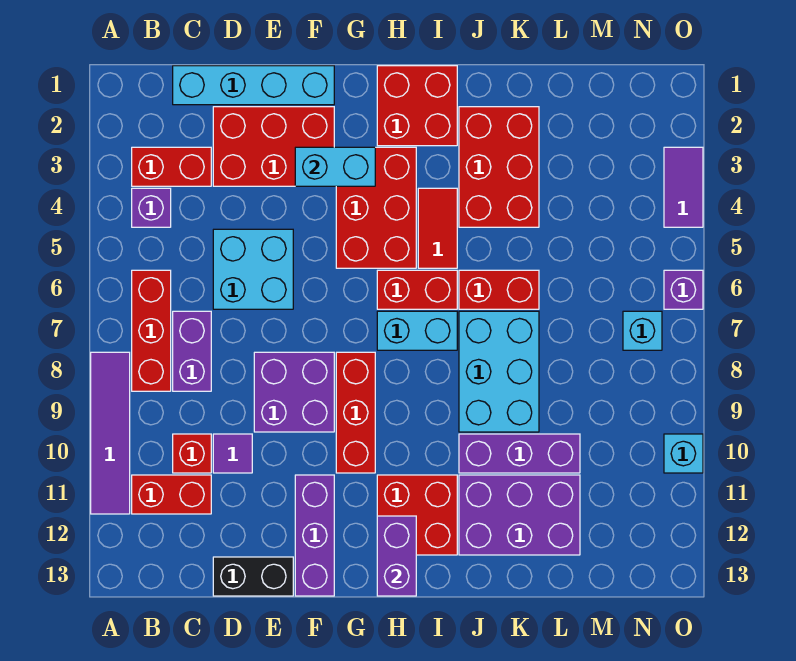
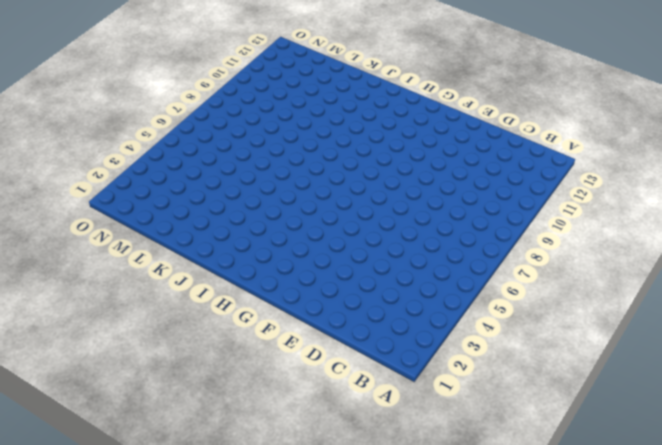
none -> purple 1x4 tile [91,352,130,514]
none -> red 1x2 brick [132,147,211,186]
none -> purple 1x1 brick [132,188,171,227]
none -> red 1x3 brick [132,270,171,391]

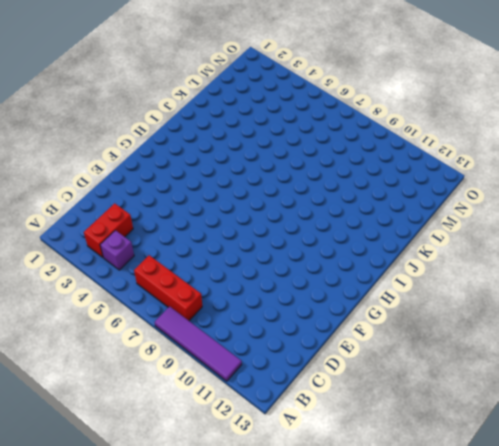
none -> red 1x2 brick [132,475,211,514]
none -> cyan 1x4 brick [173,66,334,105]
none -> purple 1x2 brick [173,311,211,391]
none -> red 1x1 brick [173,434,211,473]

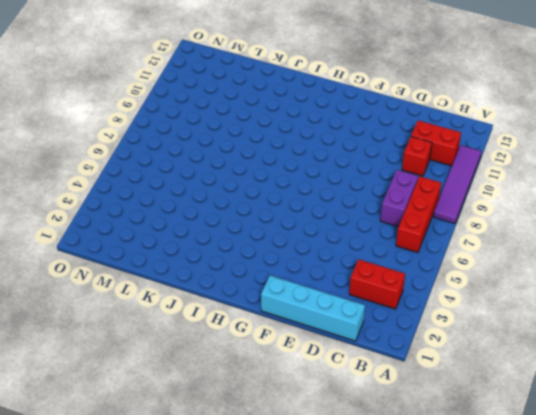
none -> purple 1x1 brick [132,188,171,227]
none -> red 2x3 brick [213,107,334,186]
none -> cyan 2x2 brick [213,229,293,309]
none -> purple 1x1 tile [213,434,252,473]

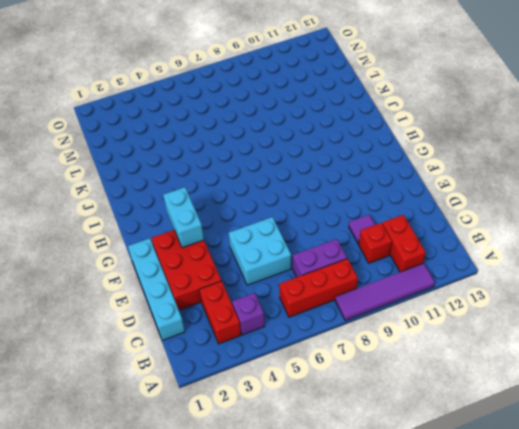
none -> black 1x2 brick [213,557,293,596]
none -> purple 2x2 brick [254,352,334,432]
none -> purple 1x3 brick [295,475,334,596]
none -> red 2x3 brick [336,147,416,268]

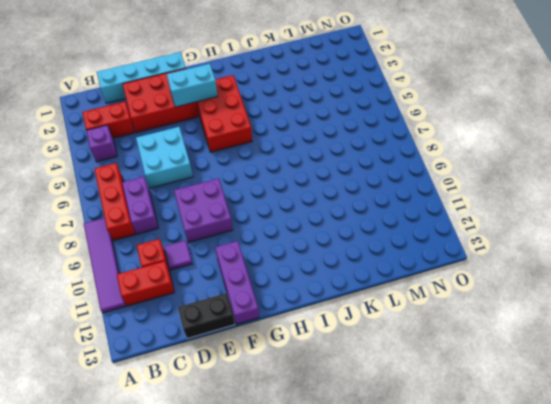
none -> red 1x3 brick [336,352,375,473]
none -> red 2x2 brick [377,66,457,146]
none -> red 1x2 brick [377,270,457,309]
none -> cyan 1x2 brick [377,311,457,350]

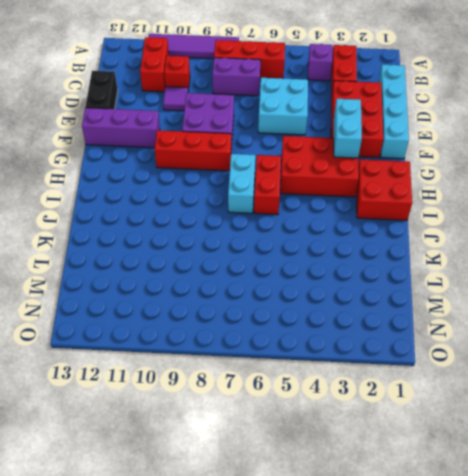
none -> red 2x2 brick [377,475,457,555]
none -> red 1x2 tile [418,188,457,268]
none -> red 2x3 brick [459,107,539,227]
none -> red 1x2 brick [459,270,539,309]

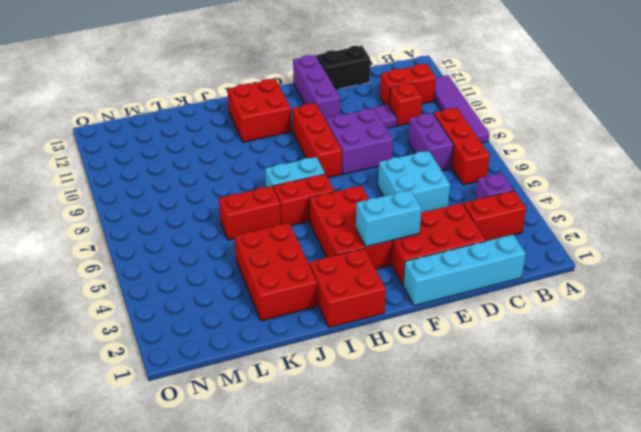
none -> red 1x2 tile [418,188,457,268]
none -> cyan 2x3 brick [459,311,539,432]
none -> purple 1x3 brick [459,434,580,473]
none -> purple 2x3 brick [459,475,580,555]

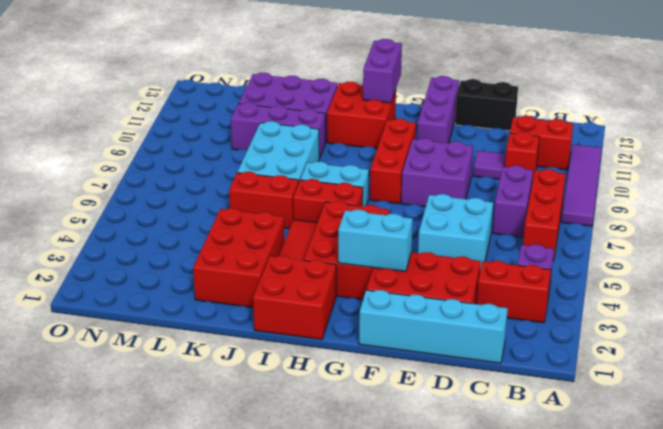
none -> cyan 1x1 brick [623,311,662,350]
none -> purple 1x2 tile [664,147,703,227]
none -> purple 1x1 brick [664,270,703,309]
none -> cyan 1x1 brick [664,434,703,473]

